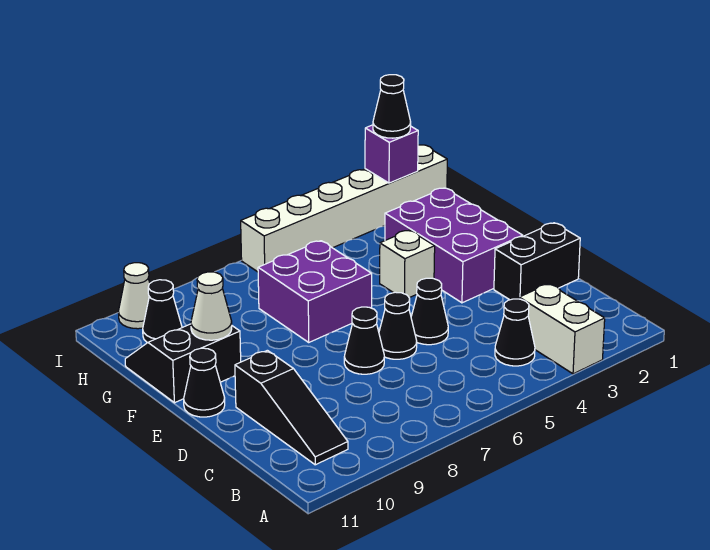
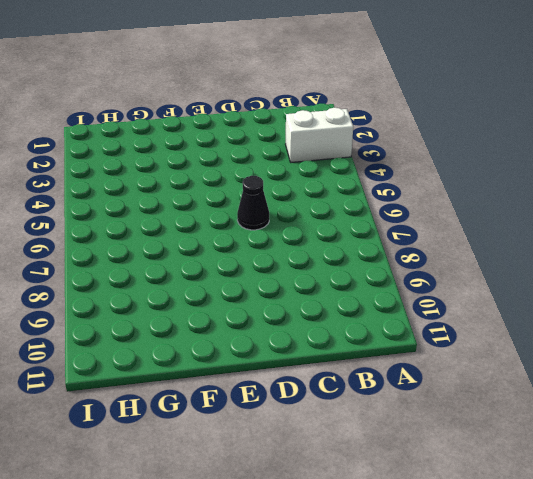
none -> black 1x1 cone [495,299,535,366]
none -> black 1x3 slope [235,350,348,465]
none -> black 1x2 brick [494,223,580,300]

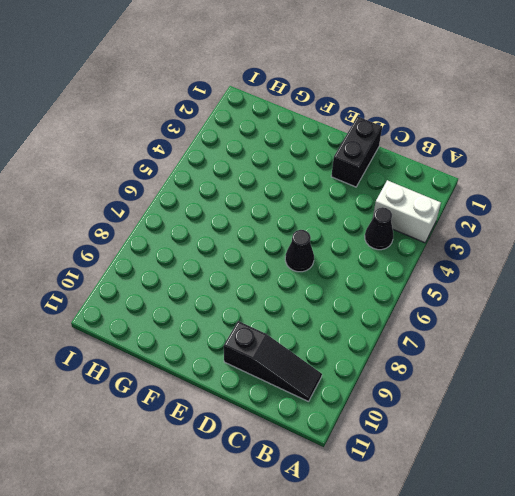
none -> black 1x1 cone [411,278,448,345]
none -> black 1x1 cone [344,307,384,374]
none -> purple 2x3 brick [385,188,523,303]

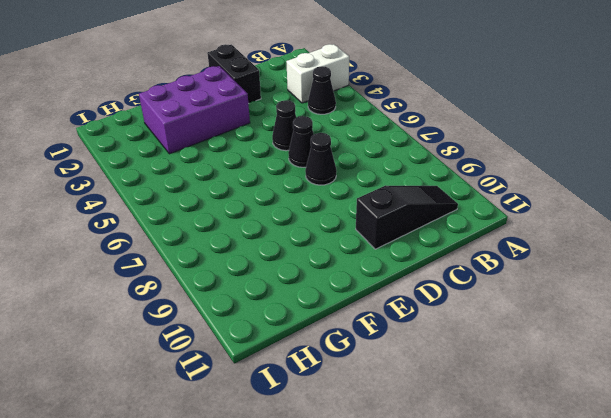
none -> black 1x1 cone [184,348,225,417]
none -> white 1x1 brick [380,230,435,298]
none -> purple 2x2 brick [258,241,372,342]

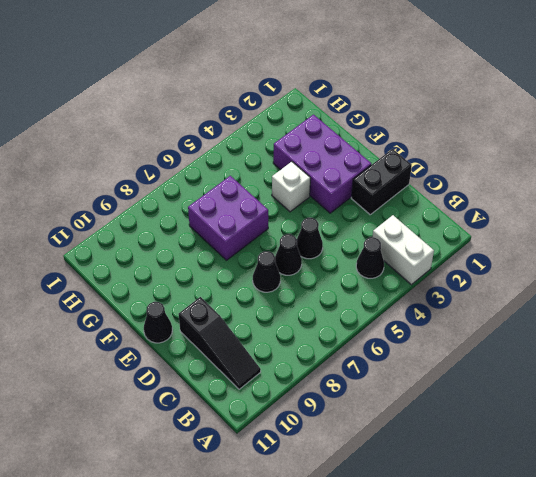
none -> black 2x2 slope [125,324,241,403]
none -> black 1x1 cone [143,280,182,343]
none -> white 1x6 brick [241,145,447,272]

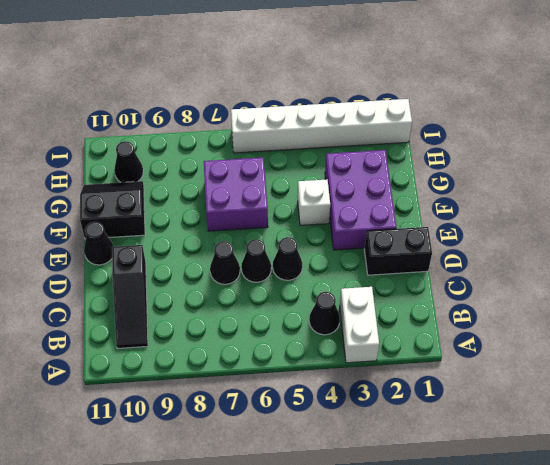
none -> white 1x1 cone [118,263,150,329]
none -> white 1x1 cone [191,272,232,340]
none -> purple 1x1 brick [365,125,418,183]

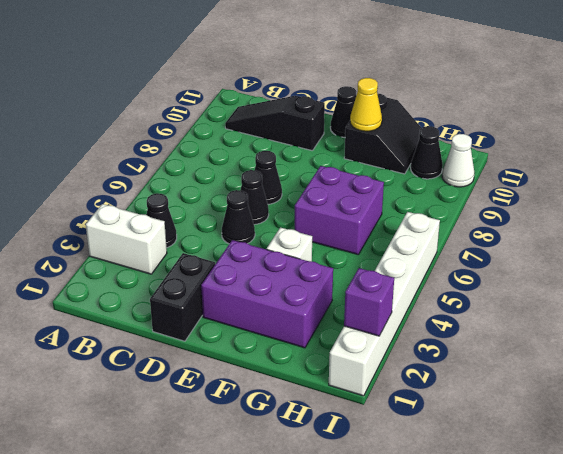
yellow 1x1 cone [350,78,382,131] -> white 1x1 cone [191,272,232,340]
none -> black 1x1 cone [373,75,411,138]

